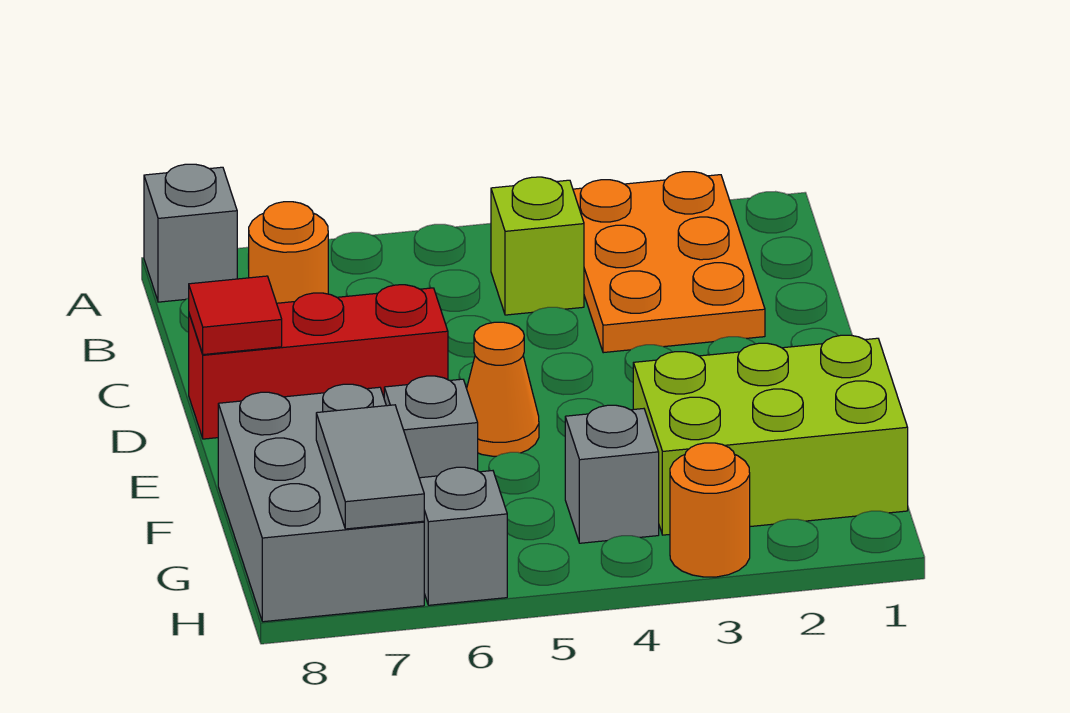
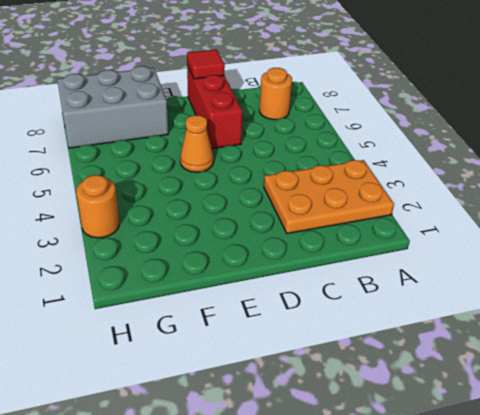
none -> grey 1x1 brick [144,164,237,302]
none -> lime 1x1 brick [491,177,584,315]
none -> lime 2x3 brick [633,335,908,535]

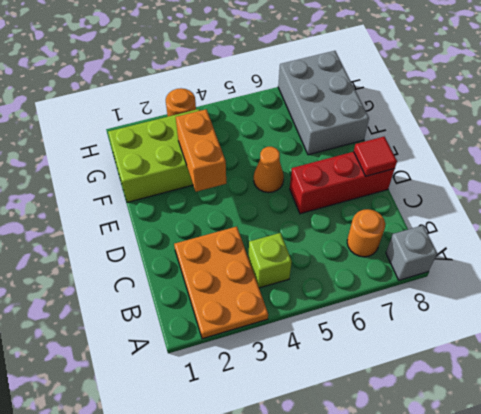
orange 1x2 brick [176,109,226,192] -> none
none -> grey 1x1 brick [384,376,478,478]
none -> grey 1x1 brick [565,405,659,543]
none -> grey 1x1 brick [419,467,507,605]

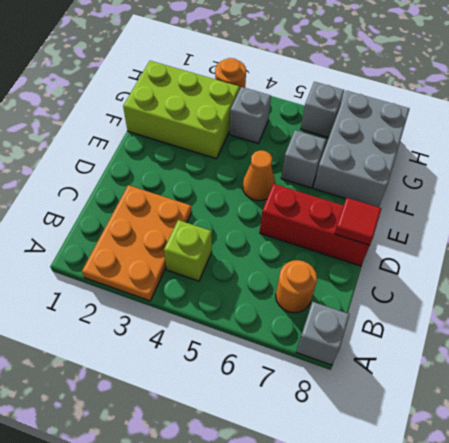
none -> grey 1x2 tile [316,405,424,529]

